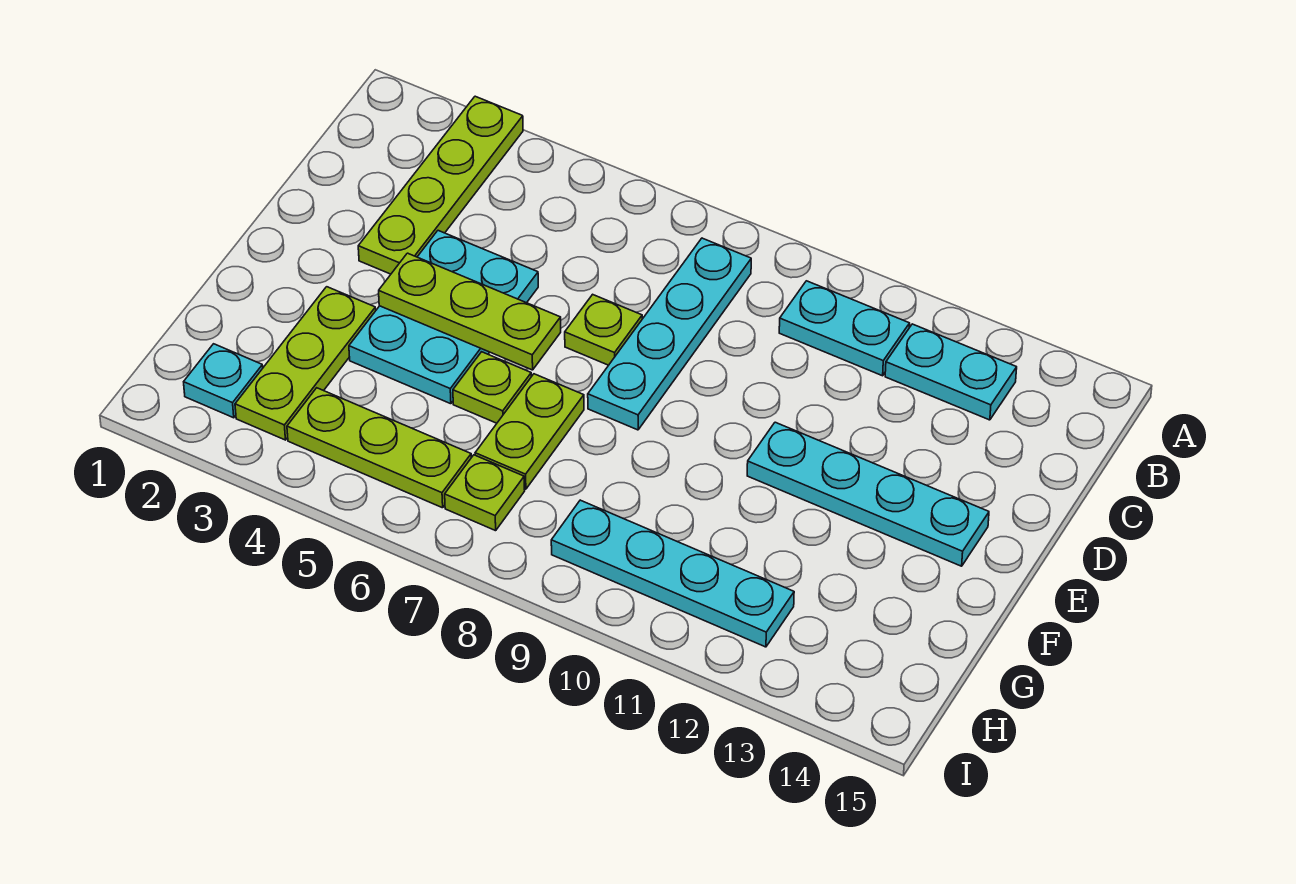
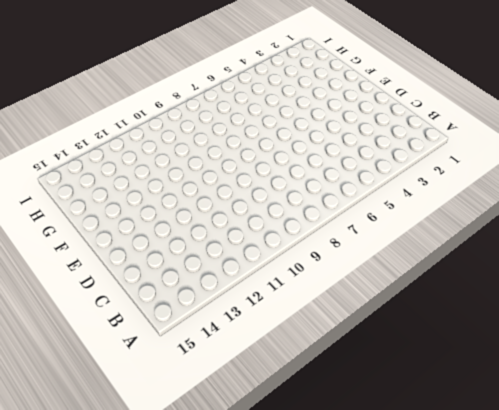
none -> lime 1x4 plate [358,96,523,274]
none -> cyan 1x4 plate [588,238,751,430]
none -> cyan 1x2 plate [779,281,910,376]

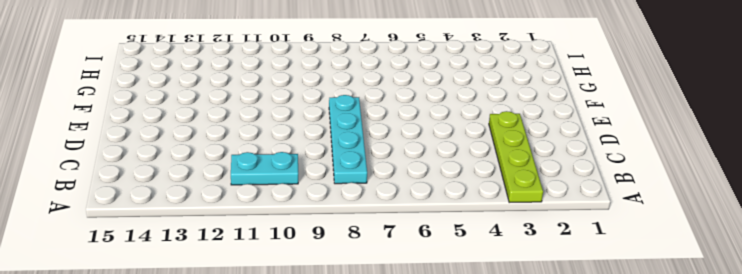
none -> cyan 1x2 plate [885,324,1017,420]
none -> cyan 2x3 plate [349,231,538,404]
none -> lime 1x1 plate [565,294,642,365]

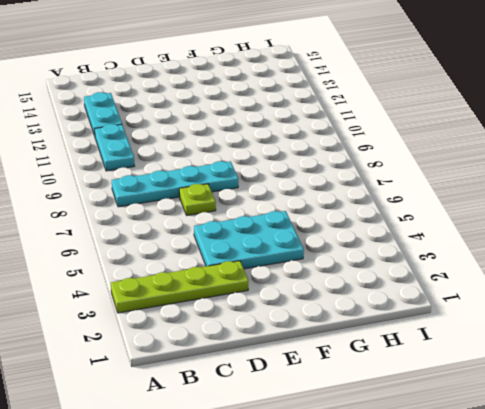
none -> cyan 1x4 plate [747,422,989,566]
none -> lime 1x3 plate [235,287,376,440]
none -> lime 1x1 plate [453,352,531,423]

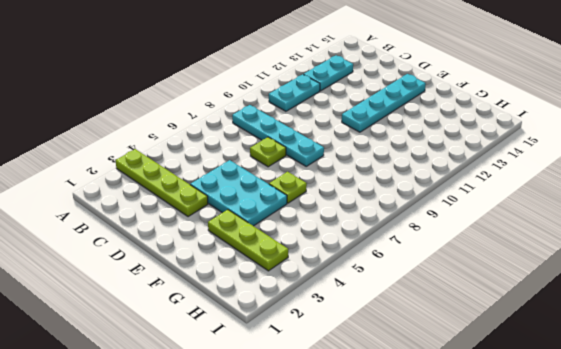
none -> lime 1x2 plate [475,374,584,489]
none -> cyan 1x1 plate [184,344,263,418]
none -> lime 1x3 plate [287,388,471,508]

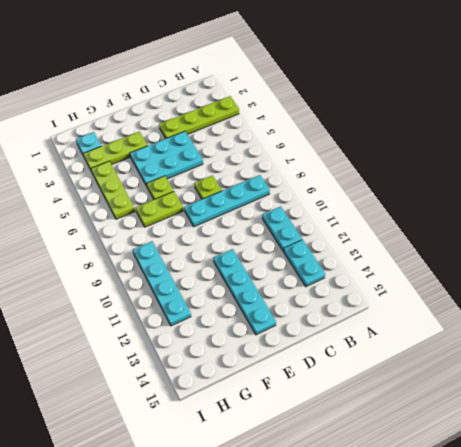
none -> lime 1x1 plate [445,455,525,531]
none -> lime 1x3 plate [379,253,561,370]

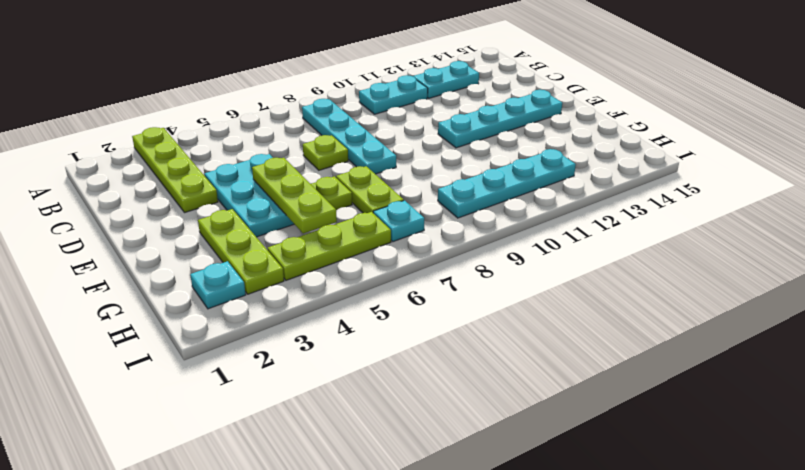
lime 1x3 plate [252,158,337,234] -> lime 1x3 plate turned to [379,253,561,370]
cyan 1x1 plate [373,201,424,242] -> lime 1x1 plate [445,455,525,531]

